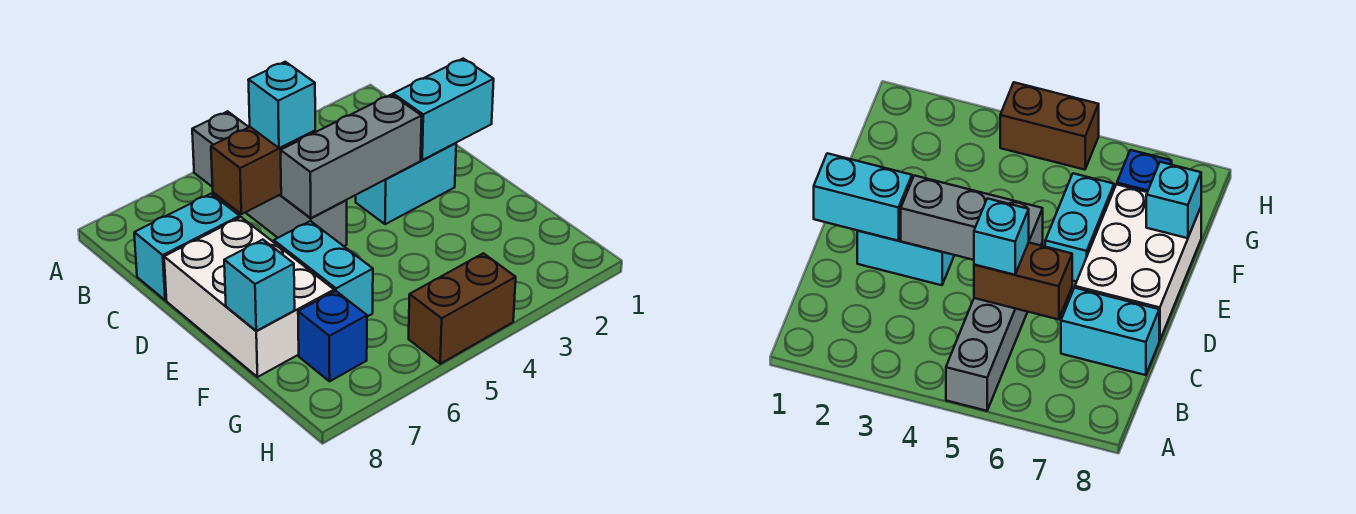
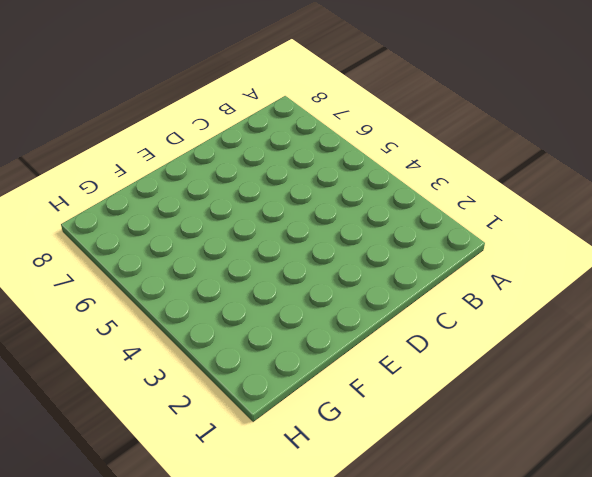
none -> grey 1x4 brick [192,111,347,246]
none -> cyan 1x2 brick [134,194,240,300]
none -> cyan 1x2 brick [356,143,456,224]

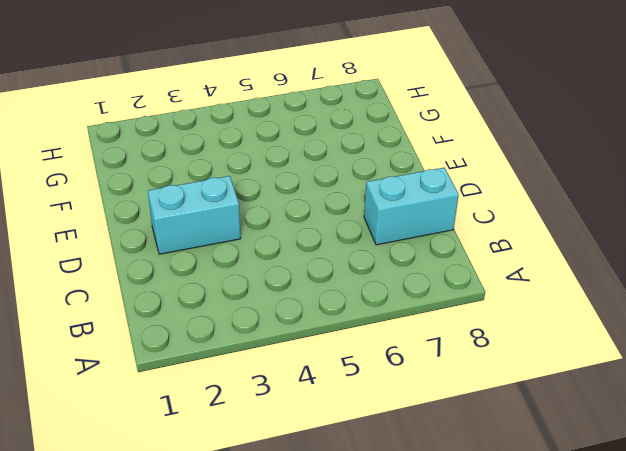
none -> grey 1x4 brick [192,111,347,246]
none -> white 2x3 brick [164,217,334,377]
none -> cyan 1x2 brick [274,221,373,317]

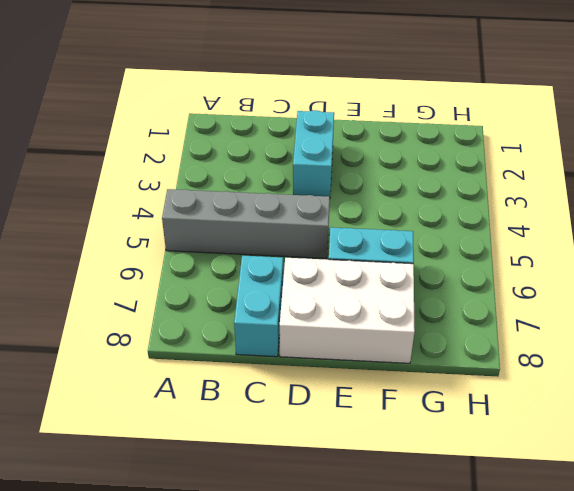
none -> blue 1x1 brick [298,291,367,381]
none -> brown 1x2 brick [409,253,516,364]
none -> brown 1x2 brick [211,127,315,214]

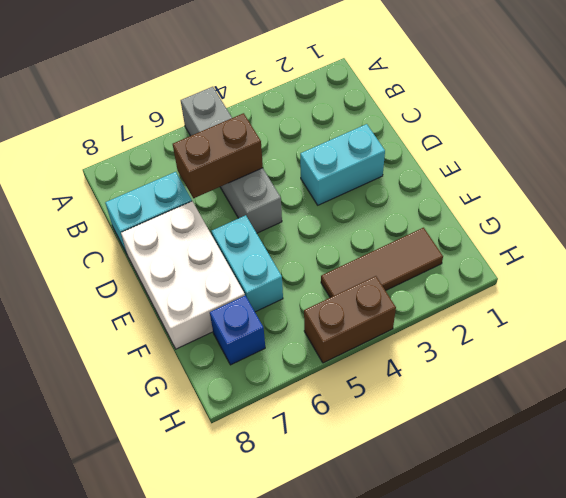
brown 1x3 tile [321,228,443,298] -> none
none -> cyan 1x2 brick [393,59,494,160]
none -> grey 1x3 brick [281,94,422,218]
none -> cyan 1x1 brick [224,240,295,331]

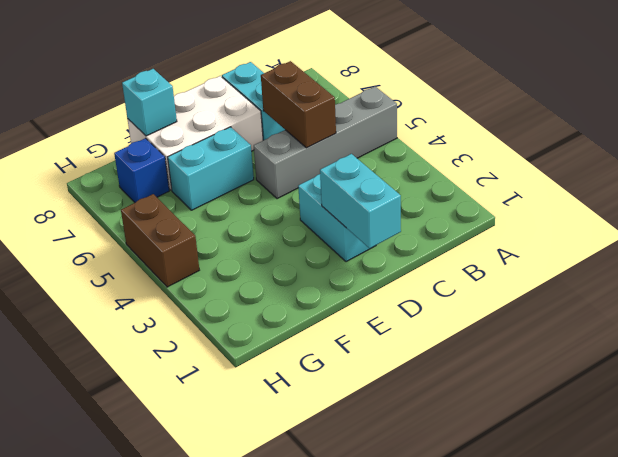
none -> grey 1x3 brick [281,94,422,218]
none -> cyan 1x1 brick [249,62,315,148]

